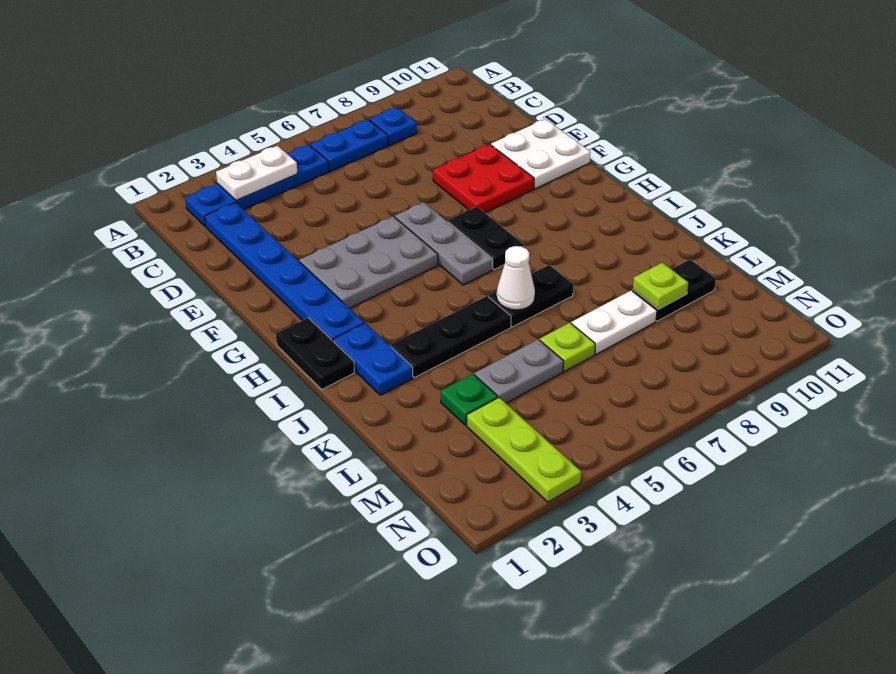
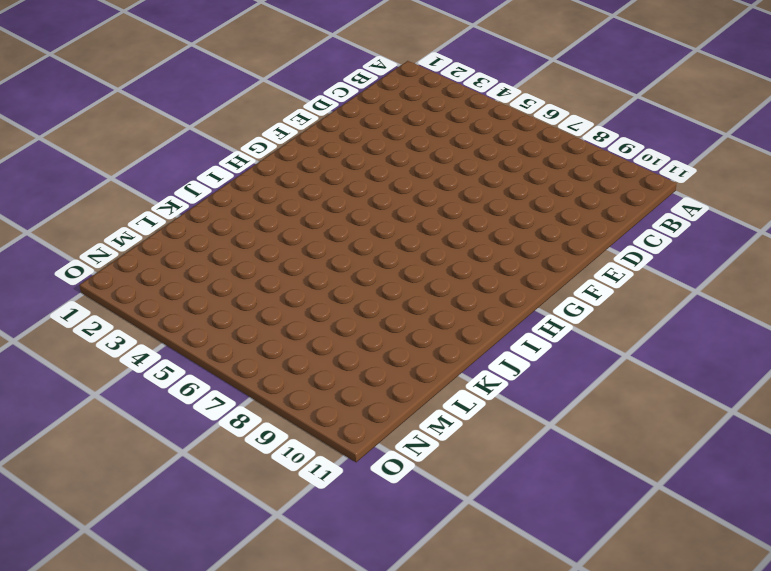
none -> blue 1x4 plate [185,145,329,226]
none -> blue 1x2 plate [310,119,388,171]
none -> blue 1x1 plate [370,107,417,146]

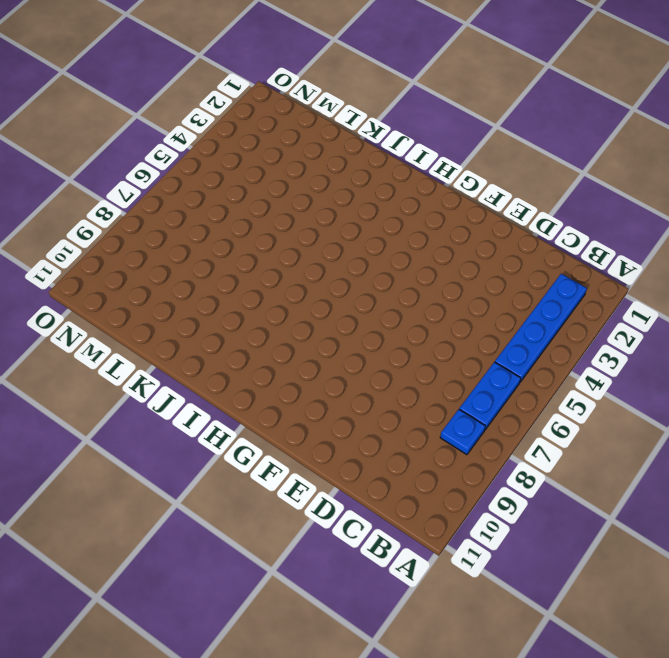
none -> blue 1x6 plate [205,203,364,341]
none -> red 2x2 plate [433,144,534,213]
none -> white 2x2 plate [491,119,591,189]

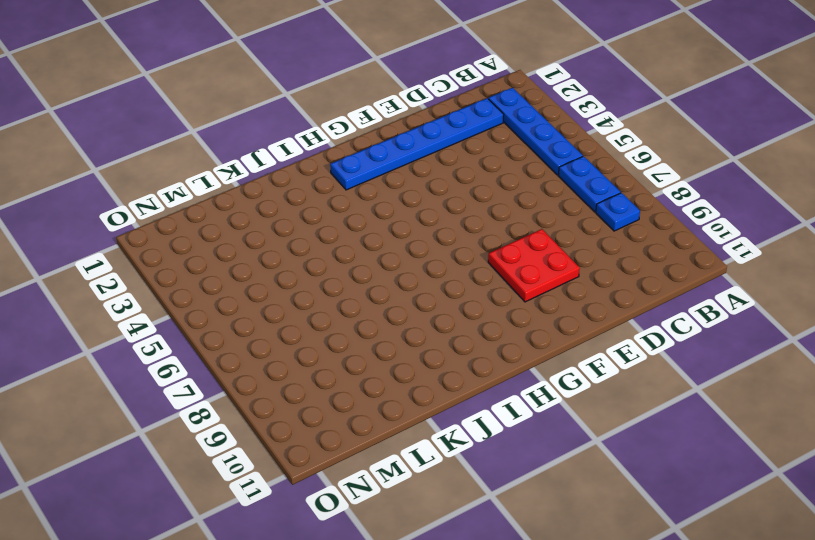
none -> white 2x2 plate [491,119,591,189]
none -> grey 2x3 plate [299,216,438,308]
none -> grey 1x3 plate [395,202,493,285]

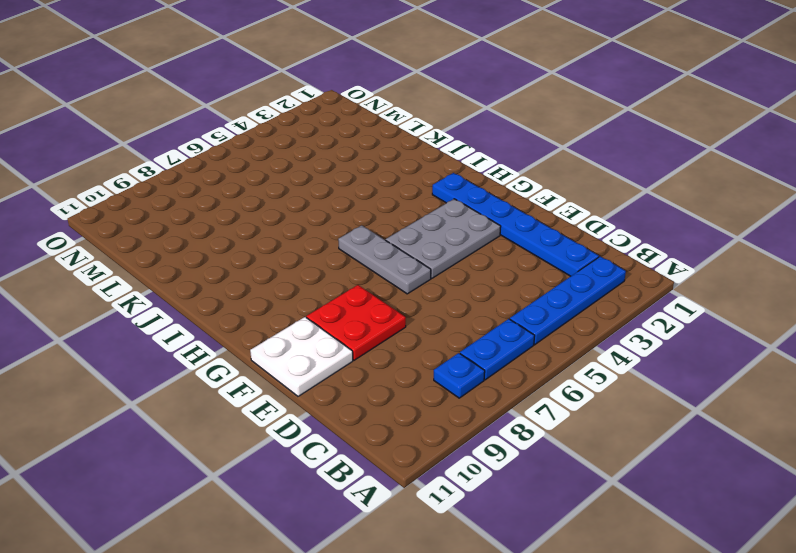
none -> black 1x2 plate [448,207,523,270]
none -> black 1x2 plate [276,318,354,390]
none -> blue 1x2 plate [333,323,413,395]

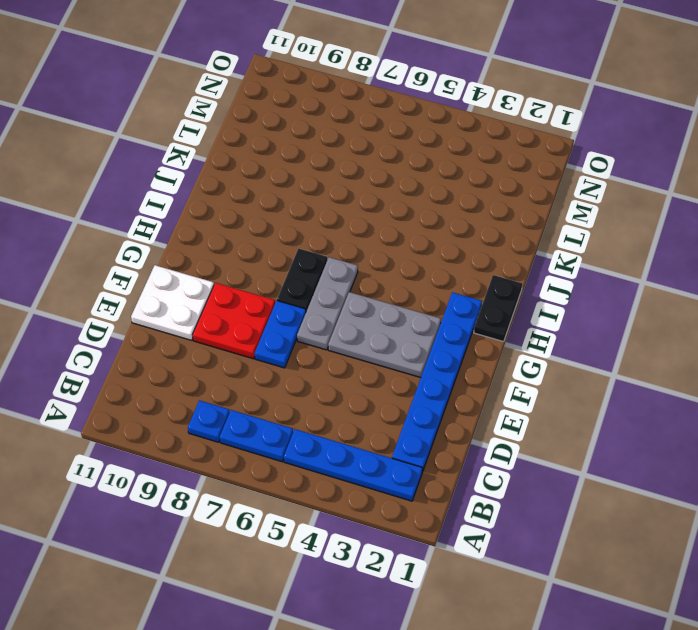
blue 1x2 plate [255,301,306,368] -> blue 1x2 plate moved to [333,323,413,395]
none -> black 1x3 plate [391,296,511,378]
none -> black 1x2 plate [489,265,573,327]
none -> green 1x1 plate [441,374,498,425]

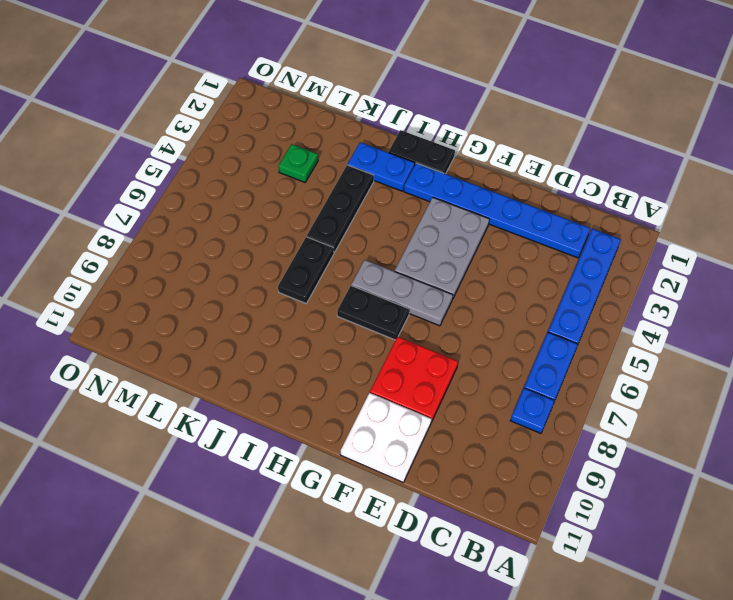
none -> grey 1x2 plate [474,339,564,403]
none -> lime 1x1 plate [540,323,595,371]
none -> white 1x2 plate [571,290,657,354]

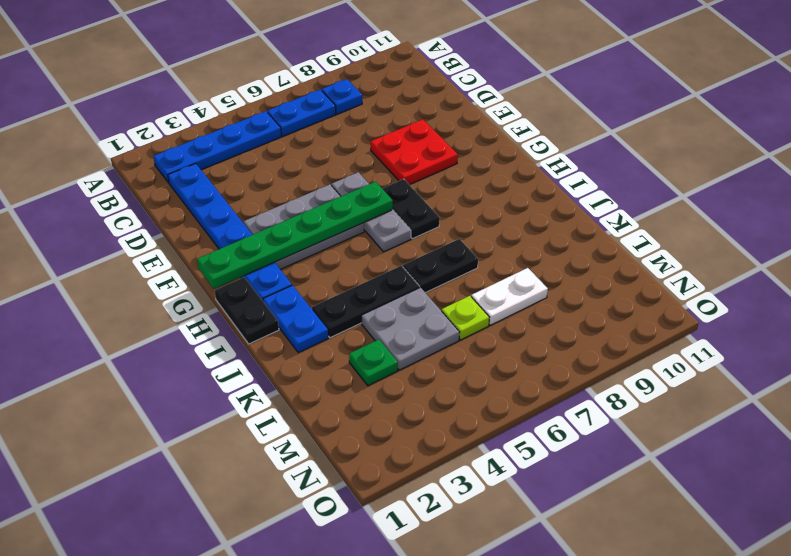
green 1x6 plate [197,182,393,289] -> none
grey 2x2 plate [361,288,460,370] -> grey 1x2 plate [474,339,564,403]
none -> white 2x2 plate [491,119,591,189]
none -> black 1x2 plate [633,260,716,321]
none -> lime 1x3 plate [467,398,581,502]

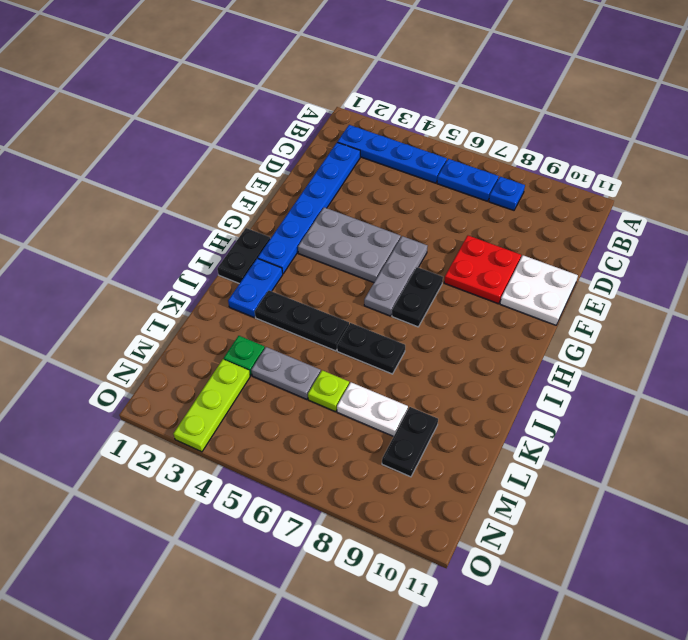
black 1x2 plate [382,407,438,477] -> black 1x2 plate turned to [633,260,716,321]
none -> white 1x2 plate [216,146,298,200]
none -> white 1x1 cone [497,246,535,310]
none -> lime 1x1 plate [633,263,688,309]

